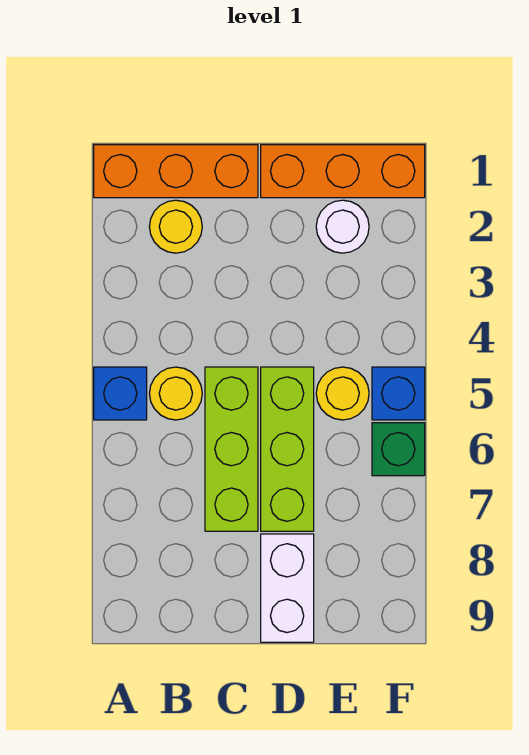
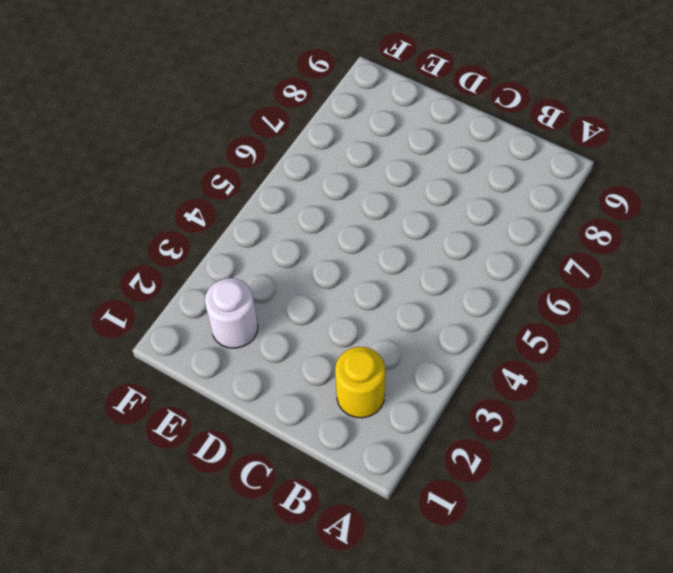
none -> orange 1x3 brick [94,145,258,198]
none -> blue 1x1 brick [94,367,147,420]
none -> yellow 1x1 round brick [149,367,202,420]

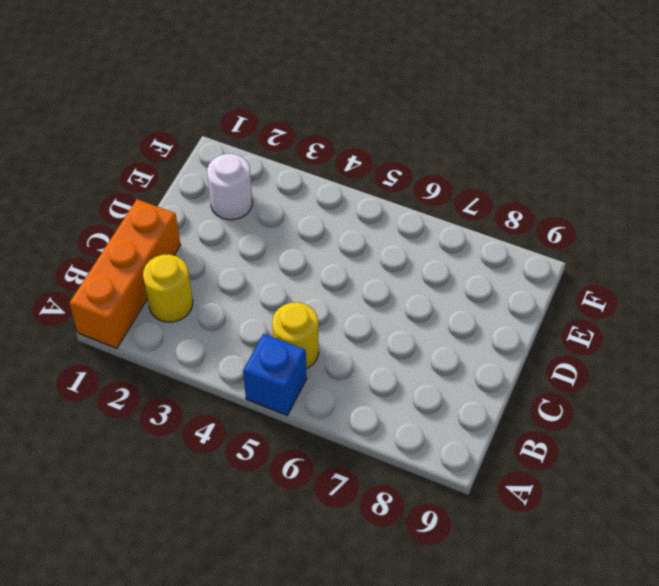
none -> lime 1x3 brick [205,367,258,531]
none -> orange 1x3 brick [261,145,425,198]
none -> lime 1x3 brick [261,367,314,531]

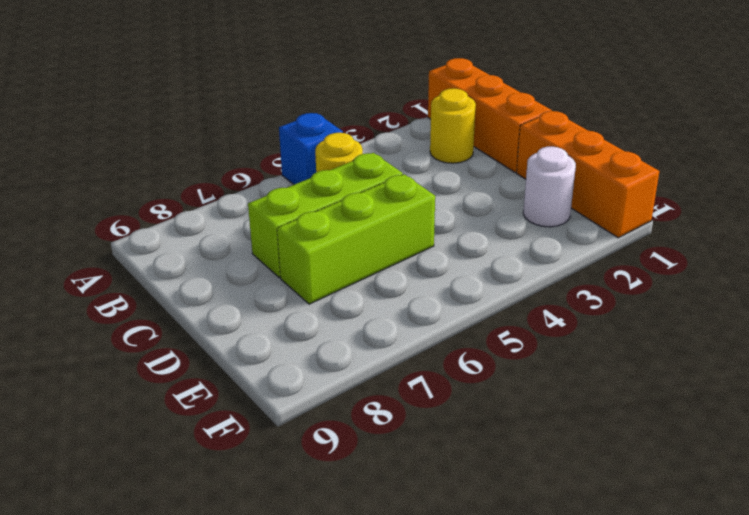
none -> white 1x2 brick [261,534,314,642]
none -> yellow 1x1 round brick [316,367,369,420]
none -> blue 1x1 brick [372,367,425,420]

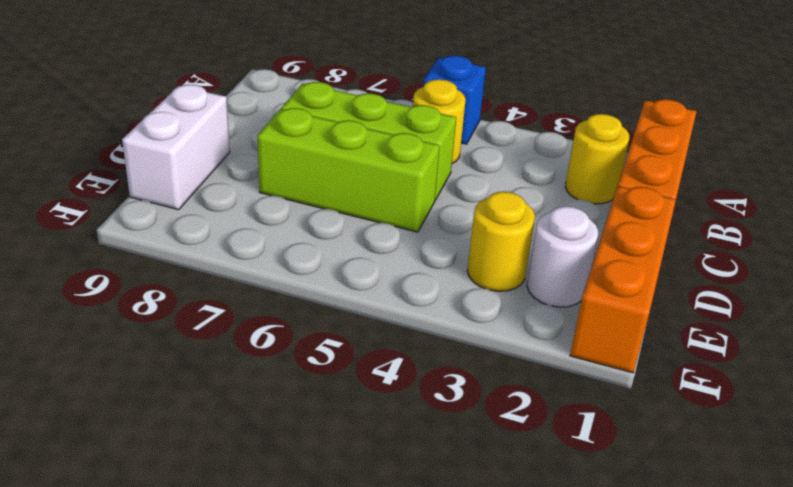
white 1x2 brick [122,85,230,210] -> white 1x2 brick turned to [261,534,314,642]
yellow 1x1 round brick [467,192,535,291] -> yellow 1x1 round brick moved to [316,367,369,420]
none -> blue 1x1 brick [372,367,425,420]
none -> green 1x1 brick [372,423,425,476]

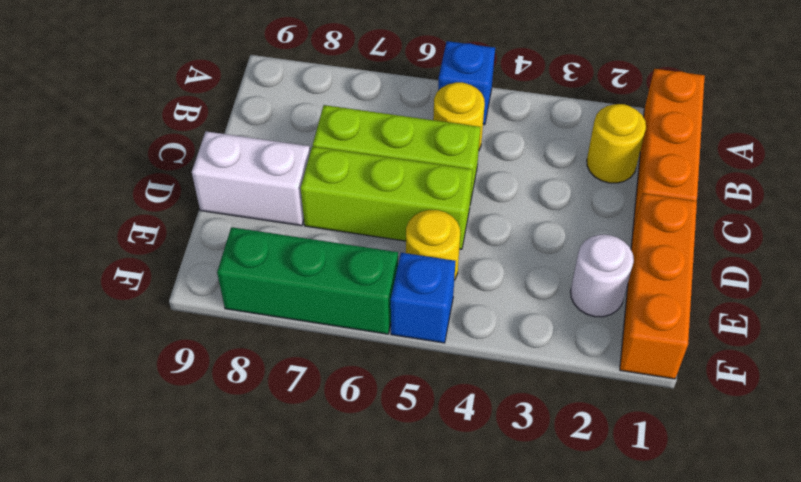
green 1x3 brick [217,227,398,334] -> green 1x1 brick [372,423,425,476]

